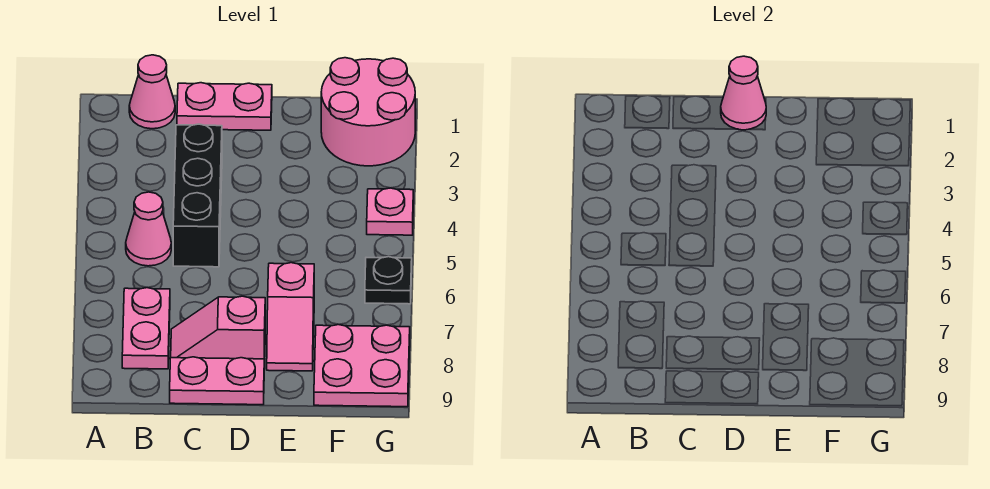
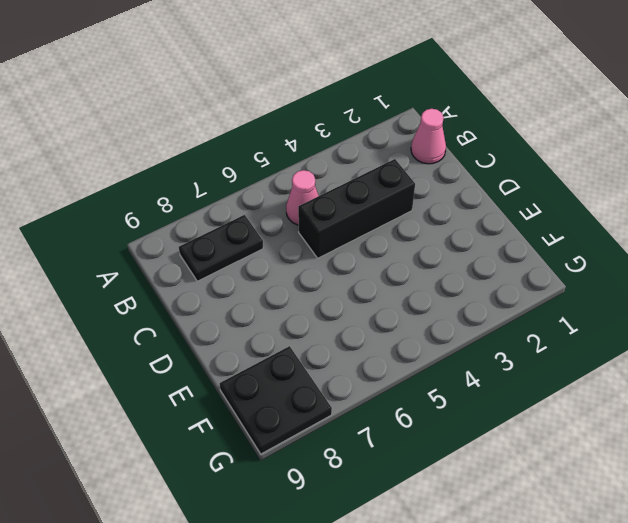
black 1x2 plate [179,215,263,281] -> pink 1x2 plate [122,288,170,369]
black 2x2 plate [220,346,332,454] -> pink 2x2 plate [314,325,410,407]
none -> pink 1x2 plate [177,83,272,130]
none -> pink 1x2 slope [171,296,265,369]
none -> pink 1x2 plate [170,357,264,405]

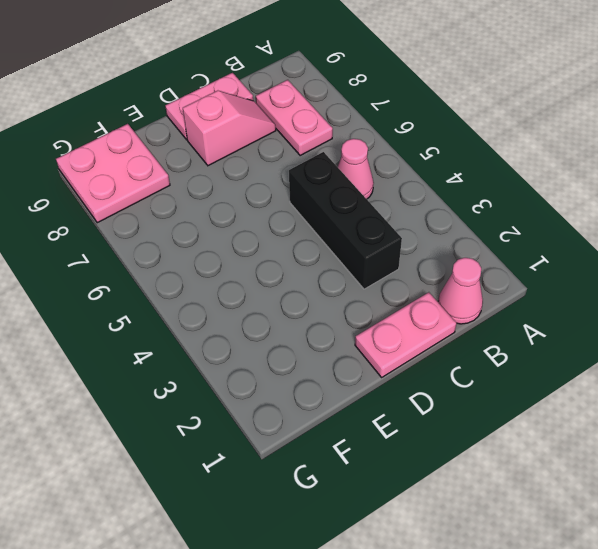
none -> pink 1x2 slope [267,263,314,371]
none -> pink 2x2 round brick [321,58,415,166]
none -> pink 1x1 plate [367,188,413,235]

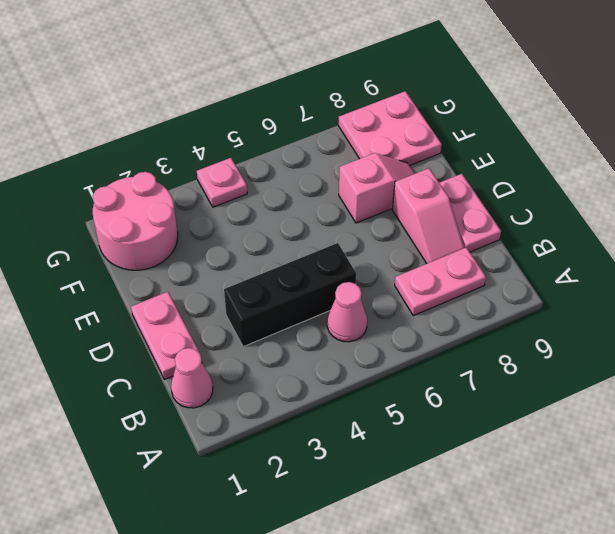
none -> black 1x1 plate [365,257,412,304]
none -> pink 1x1 cone [721,56,766,130]

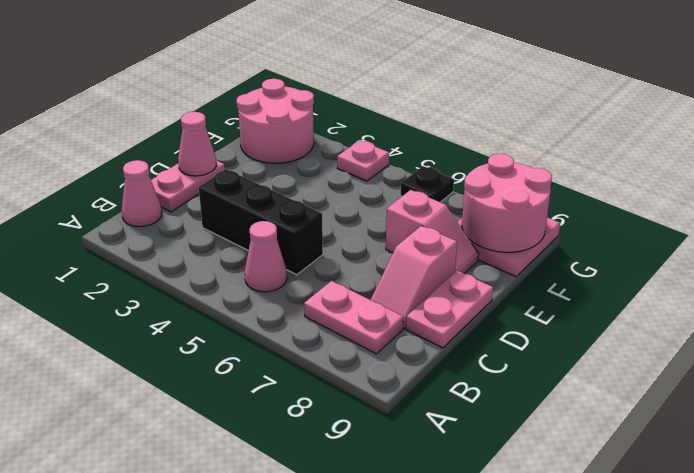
pink 2x2 round brick [462,154,552,252] -> none

